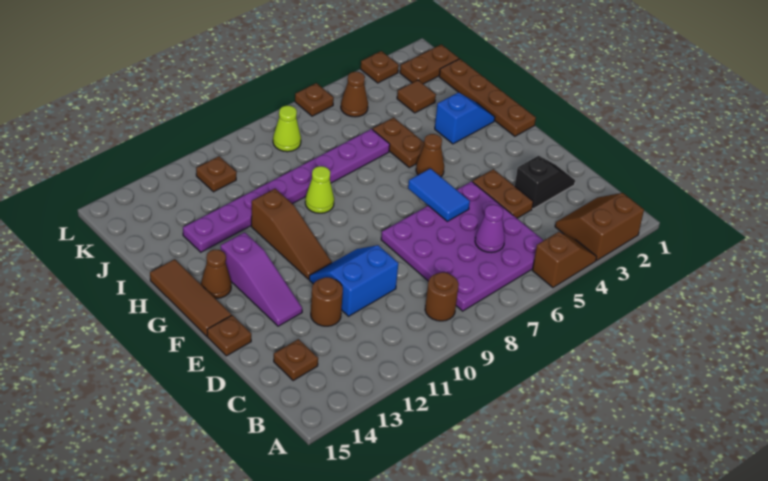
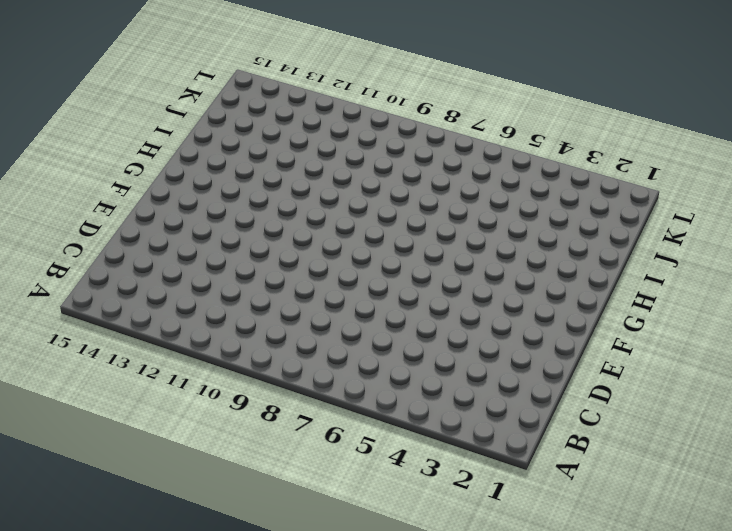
none -> brown 2x2 slope [555,193,644,261]
none -> brown 1x2 slope [532,232,597,288]
none -> purple 4x4 plate [381,181,544,311]

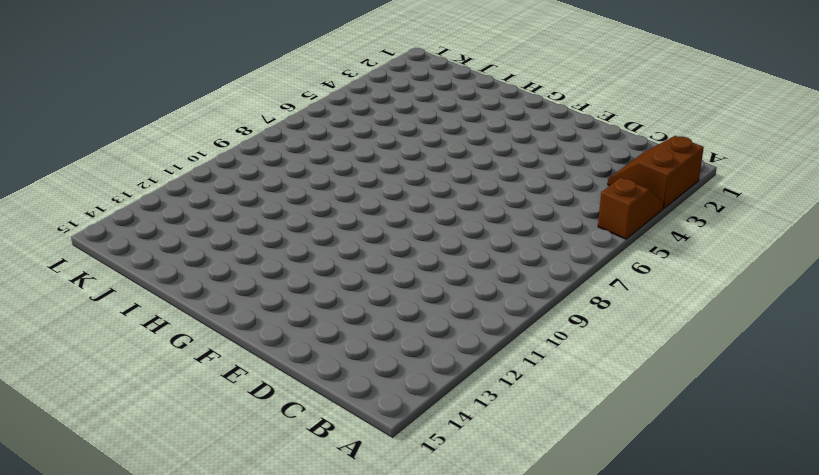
none -> purple 4x4 plate [381,181,544,311]
none -> brown 1x1 round brick [425,272,459,321]
none -> brown 1x1 plate [274,339,318,381]

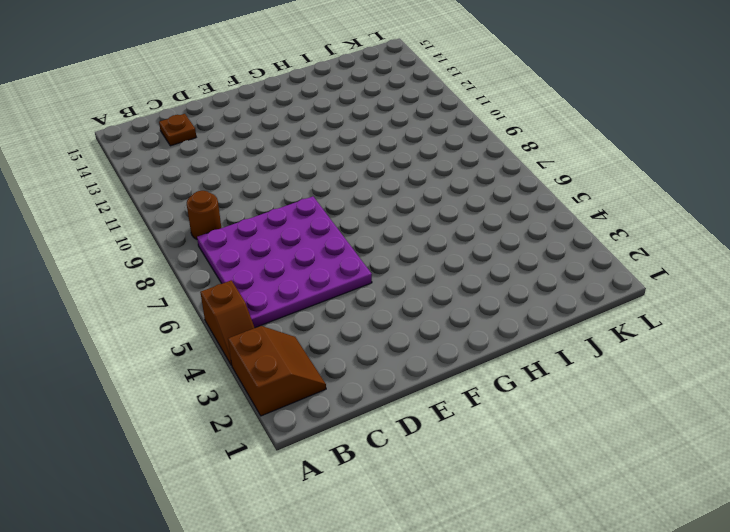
none -> black 1x2 slope [515,156,575,209]
none -> brown 1x2 plate [473,169,533,218]
none -> blue 2x2 slope [309,245,398,316]

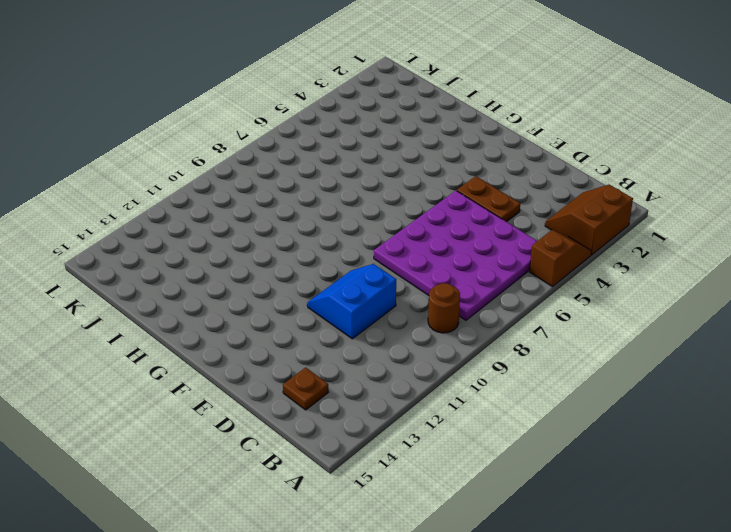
none -> black 1x2 slope [515,156,575,209]
none -> brown 1x1 round brick [311,277,343,326]
none -> purple 1x3 slope [221,232,302,326]

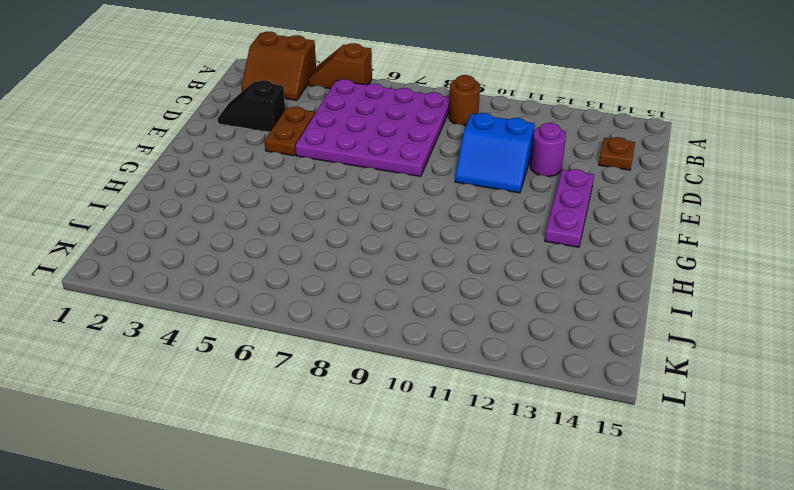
purple 1x1 round brick [530,123,566,176] -> brown 1x1 round brick [311,277,343,326]
purple 1x3 plate [545,169,594,247] -> purple 1x3 slope [221,232,302,326]
none -> brown 1x1 plate [207,315,251,356]
none -> brown 1x3 slope [251,189,332,279]
none -> brown 1x3 tile [150,259,231,336]

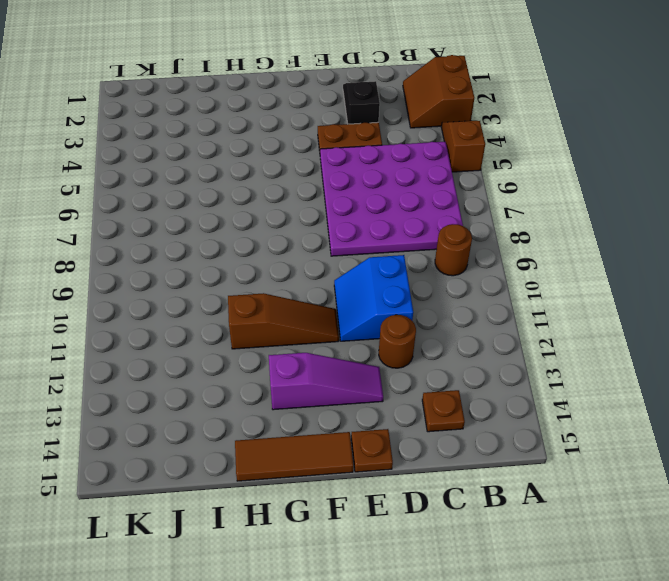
none -> brown 1x4 plate [439,59,536,136]
none -> brown 1x1 cone [416,134,444,177]
none -> brown 1x1 cone [201,249,231,298]

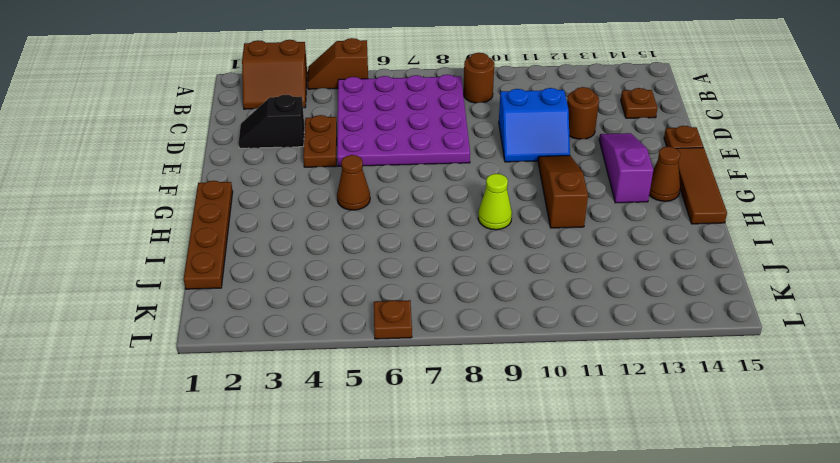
none -> blue 1x2 slope [435,92,495,144]
none -> brown 1x2 plate [373,118,424,167]
none -> purple 1x8 plate [183,129,390,252]

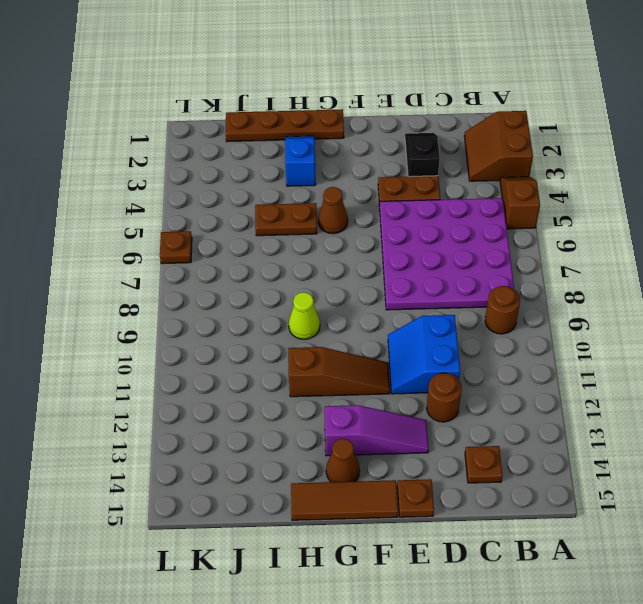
none -> purple 1x8 plate [183,129,390,252]
none -> brown 1x1 tile [397,80,436,113]
none -> brown 1x2 plate [400,44,459,84]

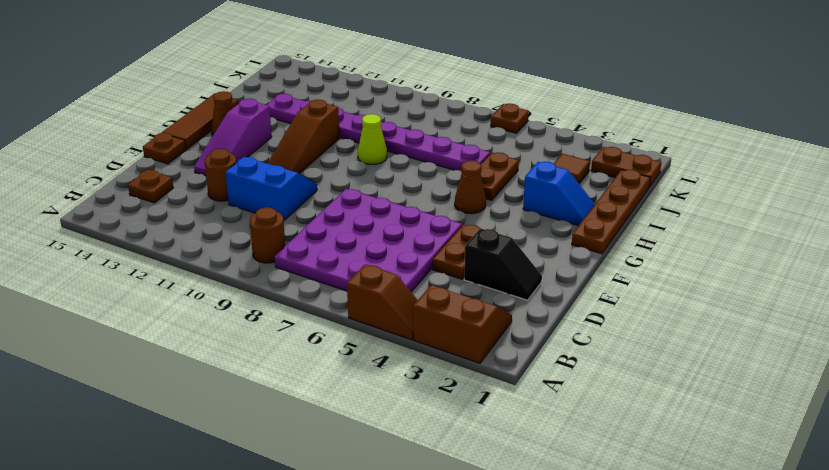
none -> brown 1x1 cone [341,72,368,117]
none -> lime 1x1 cone [273,106,301,152]
none -> brown 1x1 plate [196,156,237,192]

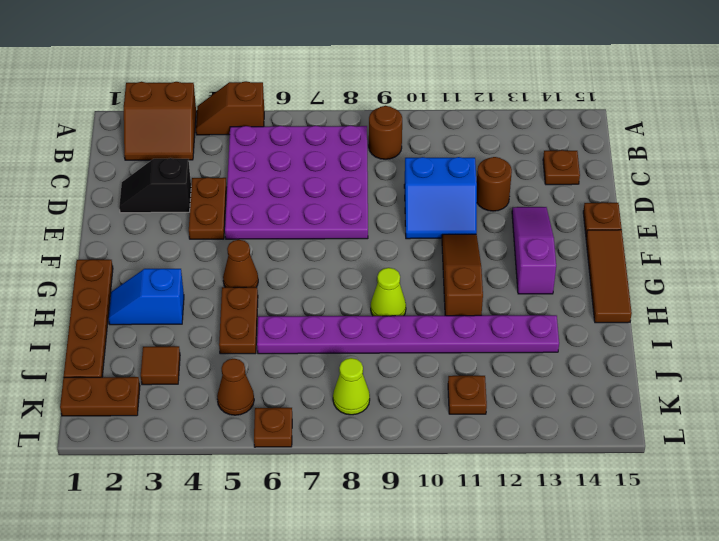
none -> brown 1x1 cone [201,249,231,298]
none -> brown 1x1 plate [361,51,399,83]
none -> purple 1x1 cone [475,205,505,253]

